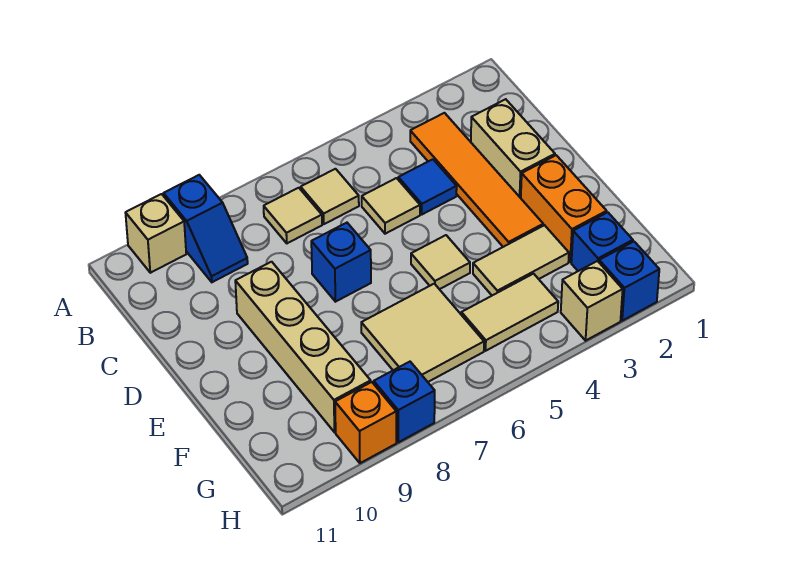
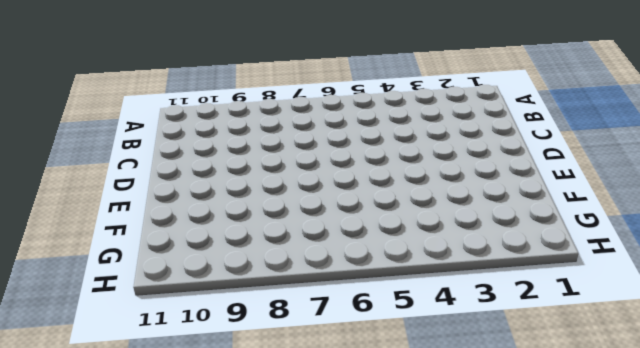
none -> blue 1x2 slope [163,175,248,282]
none -> tan 1x1 brick [126,194,186,273]
none -> orange 1x4 tile [410,113,543,247]

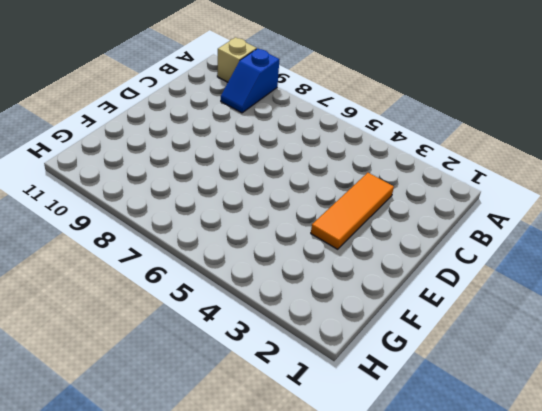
orange 1x3 tile [311,173,394,249] -> orange 1x4 tile [410,113,543,247]
none -> tan 1x1 tile [301,169,359,224]
none -> tan 1x1 tile [264,188,322,243]
none -> tan 1x2 brick [471,99,555,198]

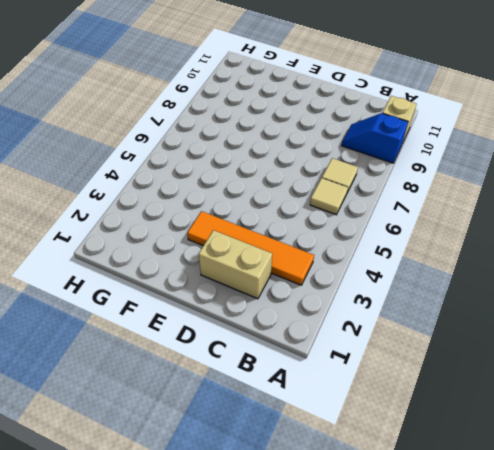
none -> blue 1x1 tile [398,159,457,214]
none -> tan 1x1 tile [362,178,420,234]
none -> blue 1x1 brick [311,223,371,302]

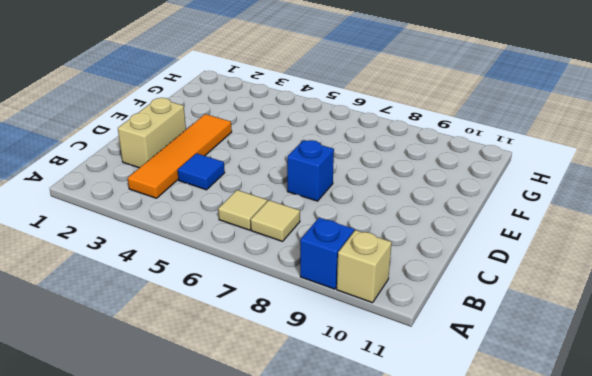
none -> tan 1x1 tile [362,178,420,234]
none -> tan 1x4 brick [235,262,371,432]
none -> orange 1x2 brick [521,155,607,262]

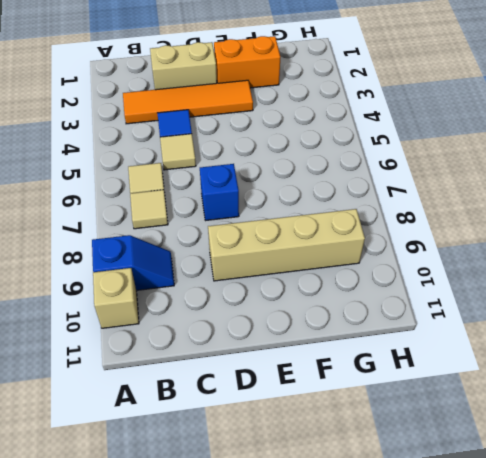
none -> tan 1x1 tile [411,235,470,289]
none -> tan 1x2 tile [473,225,569,295]
none -> tan 2x2 tile [361,284,484,382]

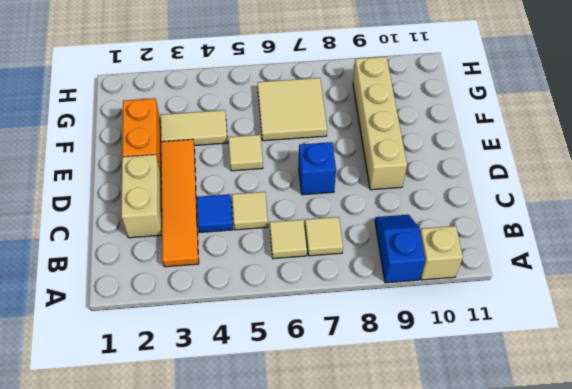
none -> blue 1x1 brick [571,212,633,271]
none -> tan 1x2 tile [461,274,558,351]
none -> blue 1x1 brick [599,242,659,321]

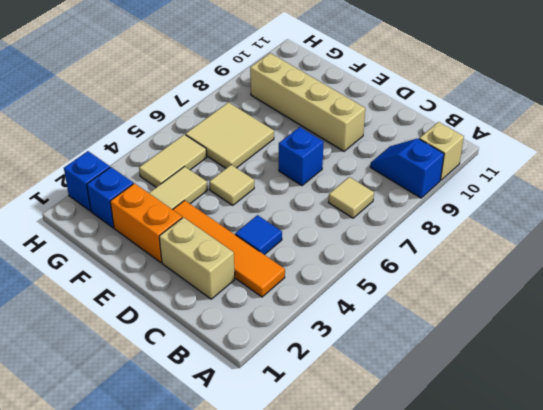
none -> tan 1x1 tile [301,169,359,224]
none -> tan 1x1 tile [362,178,420,234]
none -> tan 1x1 brick [561,261,623,341]

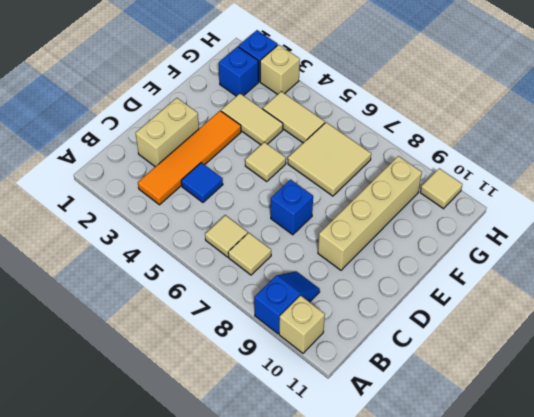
tan 1x1 tile [420,168,462,209] -> tan 1x1 tile moved to [362,178,420,234]
none -> orange 1x2 brick [521,155,607,262]
none -> blue 1x1 brick [374,362,435,442]
none -> orange 1x1 brick [335,382,396,463]

